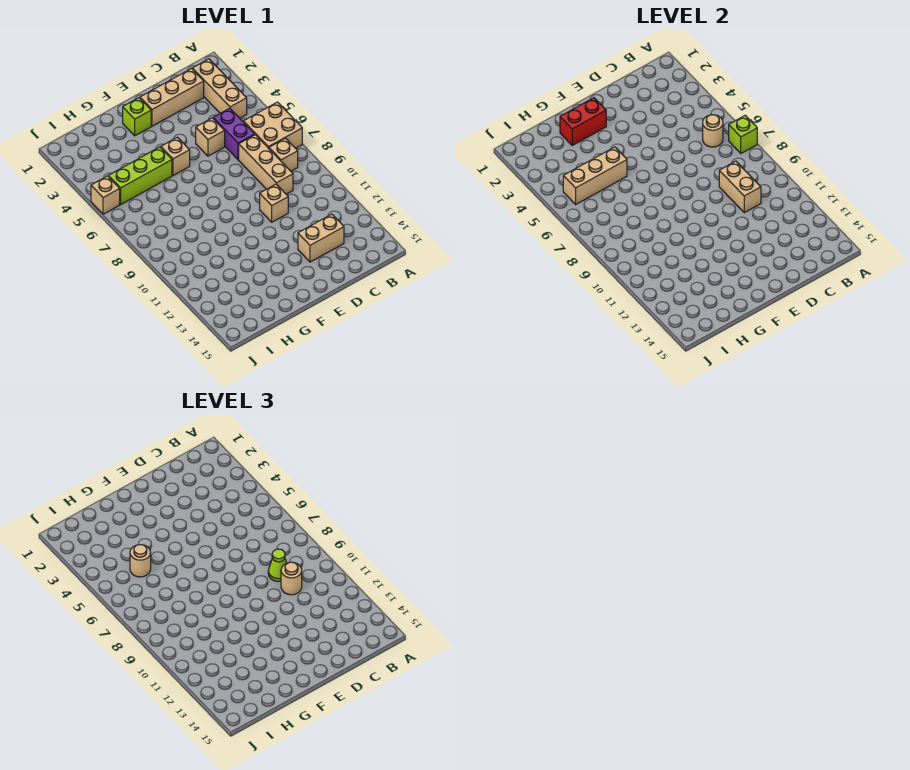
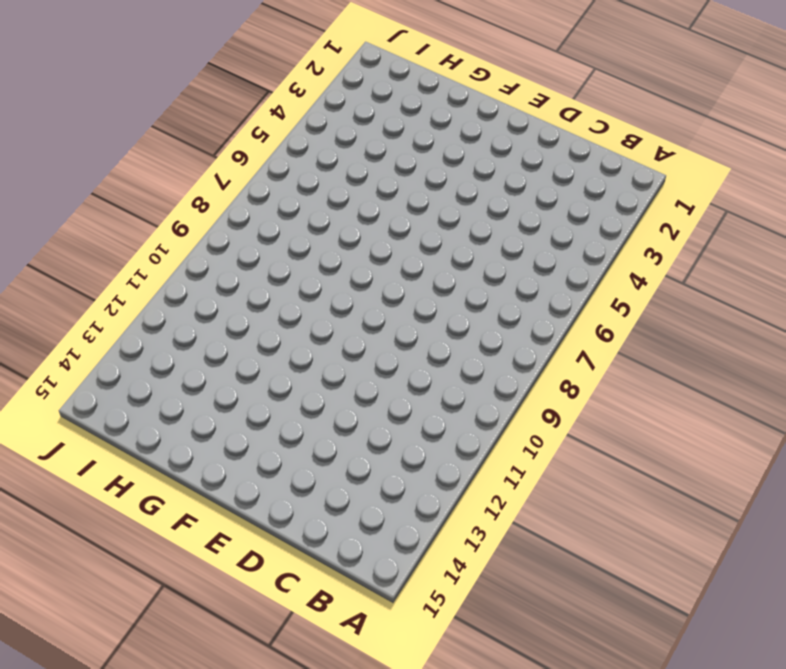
none -> tan 2x2 brick [243,102,302,148]
none -> tan 1x3 brick [192,59,247,118]
none -> tan 1x1 brick [269,138,298,171]

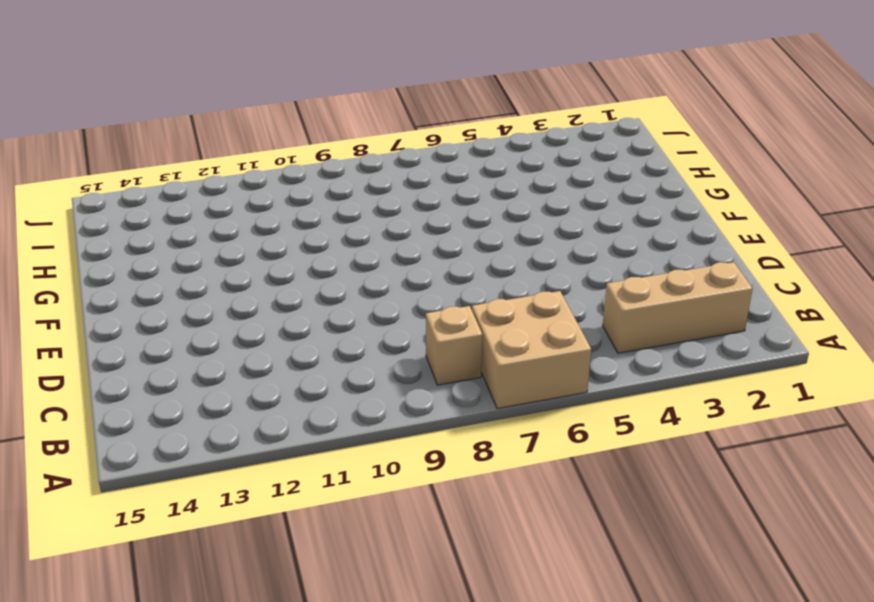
none -> tan 1x3 brick [140,69,204,126]
none -> purple 1x2 brick [213,108,255,160]
none -> tan 1x3 brick [239,135,293,194]

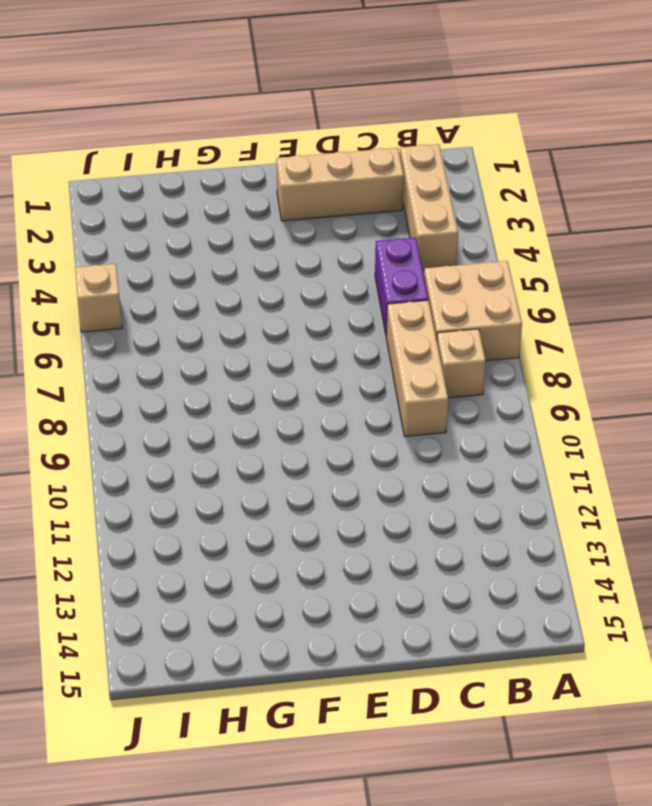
none -> tan 1x2 brick [298,214,344,262]
none -> tan 1x1 brick [196,118,225,156]
none -> tan 1x1 brick [260,184,288,222]

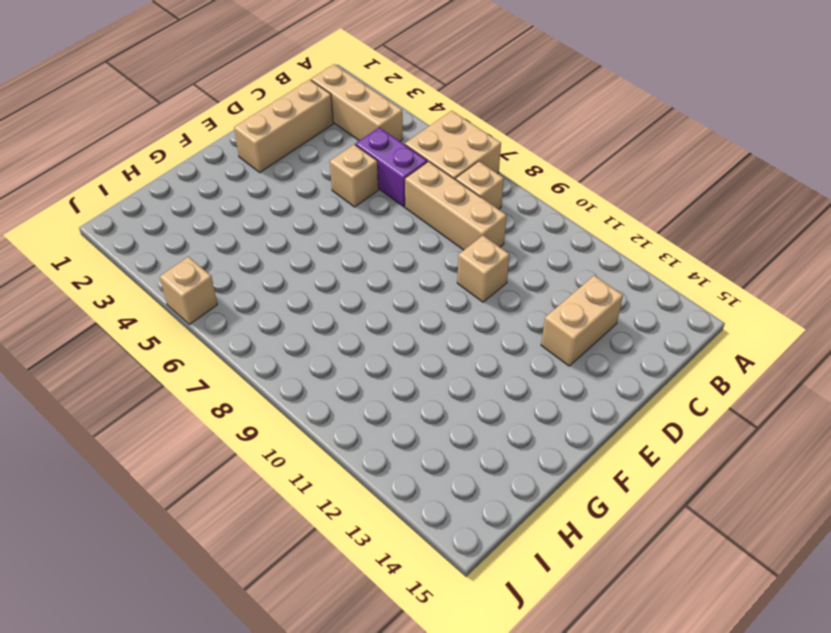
none -> lime 1x1 brick [123,98,151,136]
none -> tan 1x1 brick [161,137,190,175]
none -> lime 1x3 brick [108,147,172,204]

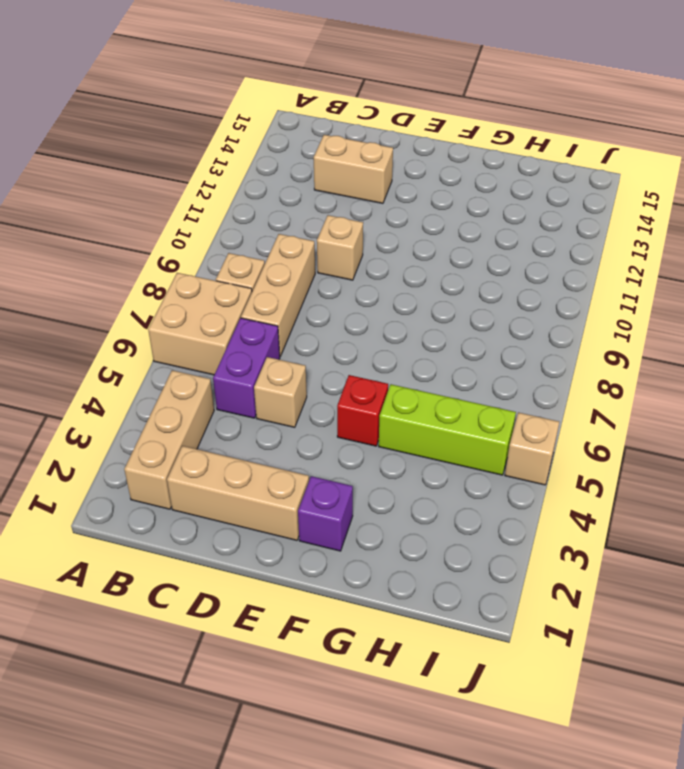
purple 1x1 brick [298,476,353,551] -> lime 1x1 brick [123,98,151,136]
red 1x1 brick [337,375,388,446] -> tan 1x1 brick [161,137,190,175]
none -> lime 1x1 brick [729,115,757,153]
none -> tan 1x1 round brick [703,115,723,147]
none -> tan 1x2 brick [719,161,761,213]

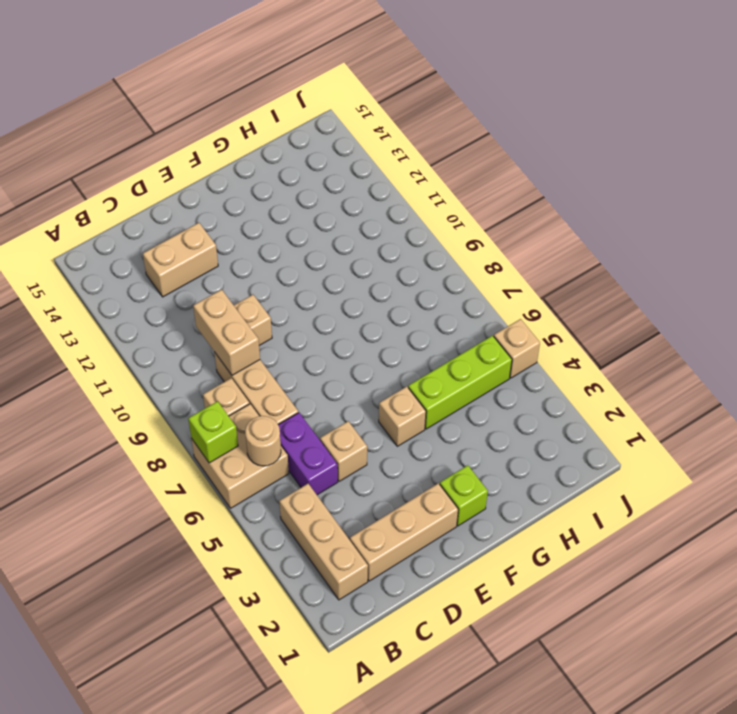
none -> red 1x2 brick [560,98,606,145]
none -> tan 1x3 brick [563,147,627,204]
none -> lime 1x1 cone [268,549,287,582]

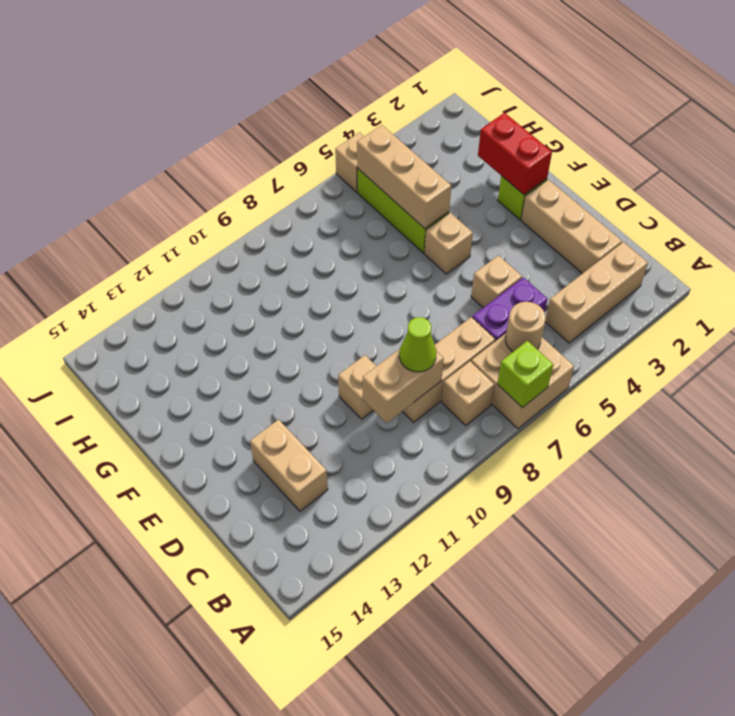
none -> tan 1x1 round brick [281,562,302,595]
none -> tan 1x1 round brick [130,545,151,577]

